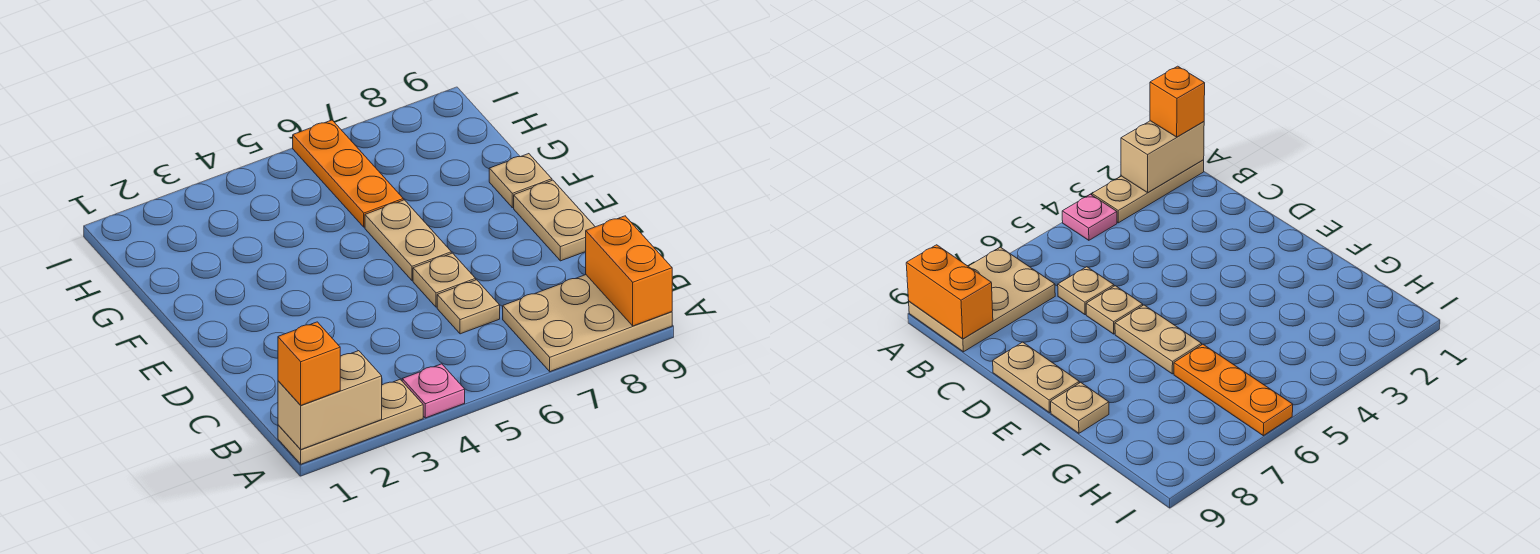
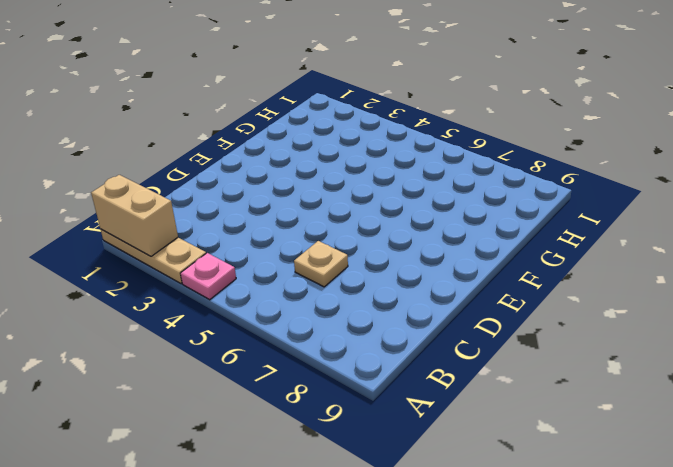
none -> tan 2x3 plate [503,275,672,372]
none -> tan 1x1 plate [413,253,476,307]
none -> tan 1x2 plate [514,180,595,261]

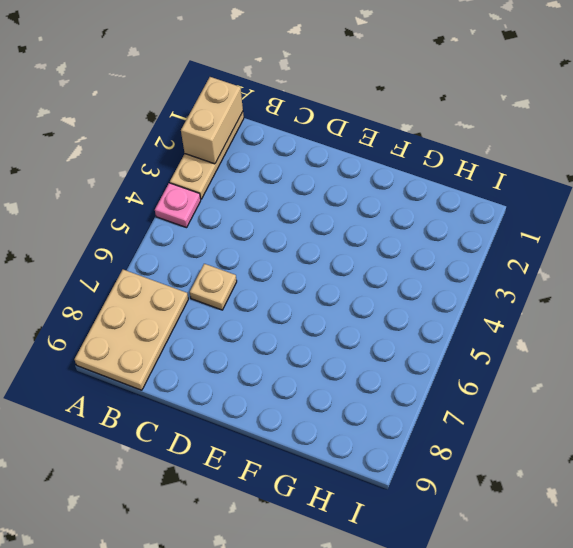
none -> tan 1x1 plate [413,253,476,307]
none -> tan 1x2 plate [514,180,595,261]
none -> tan 1x2 plate [365,200,451,281]

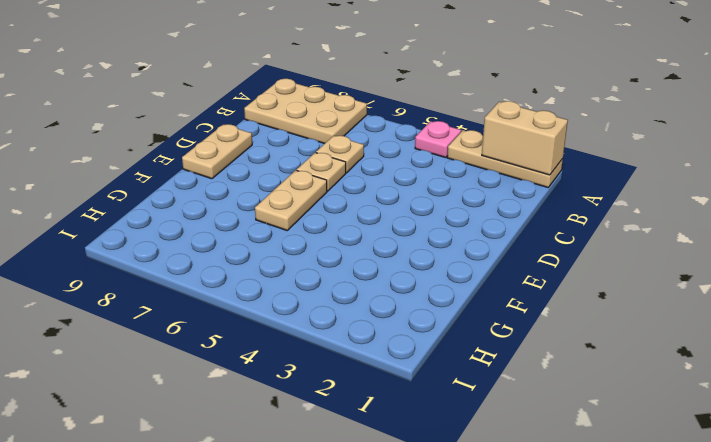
none -> tan 1x1 plate [489,154,552,208]
none -> orange 1x3 plate [293,120,403,227]
none -> orange 1x2 brick [586,216,672,326]

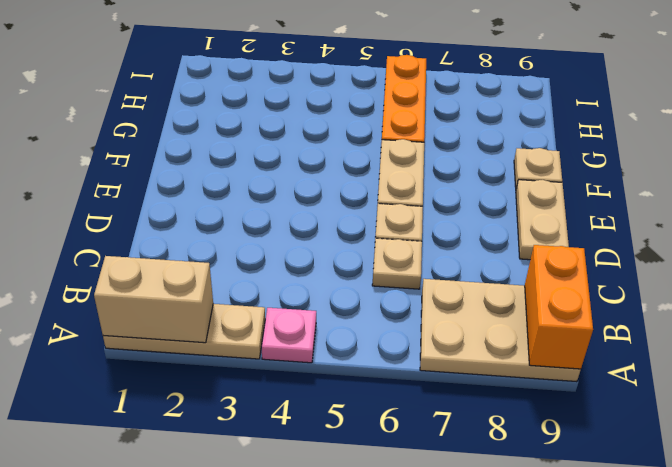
none -> orange 1x1 brick [278,322,340,405]

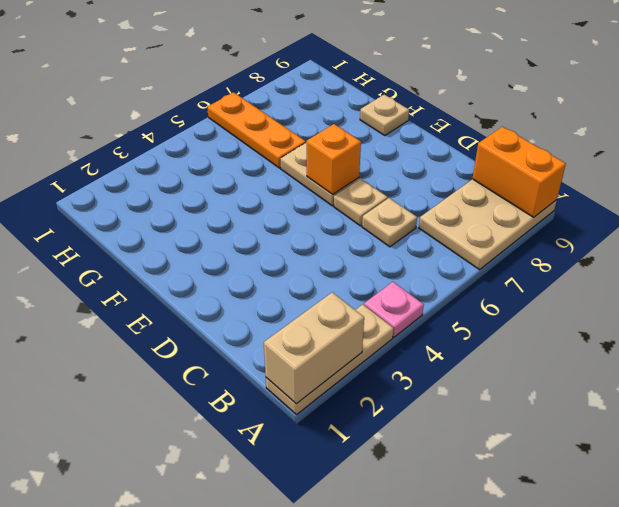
orange 1x1 brick [307,124,361,194] -> orange 1x1 brick moved to [278,322,340,405]
none -> tan 1x2 plate [514,180,595,261]

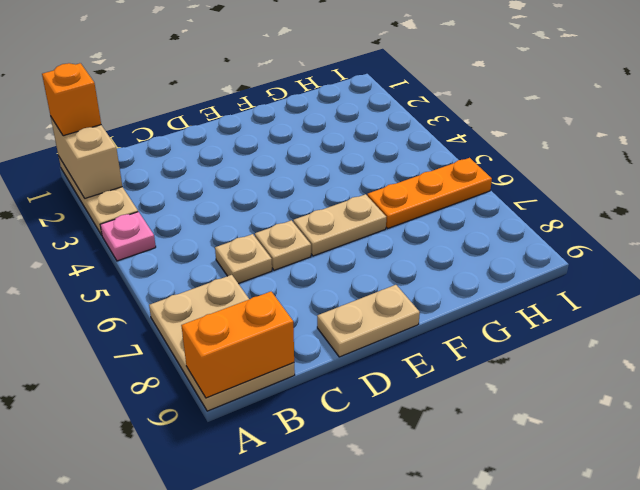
none -> tan 1x1 plate [489,154,552,208]

